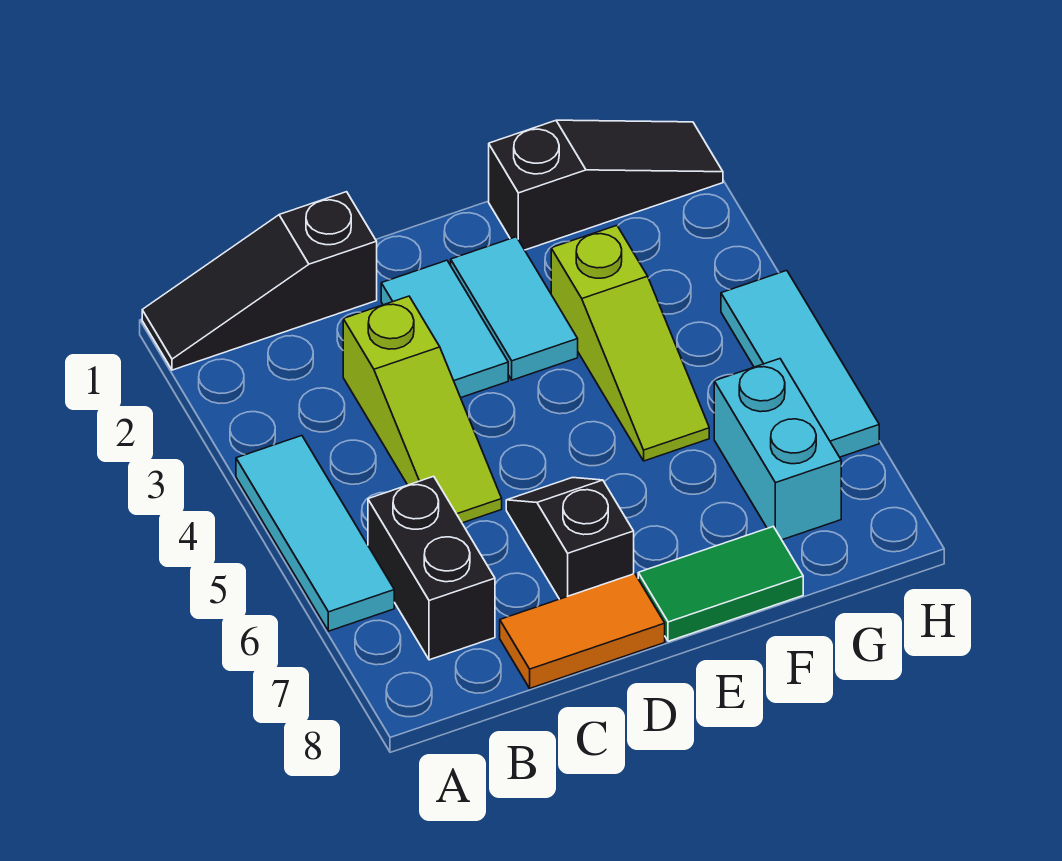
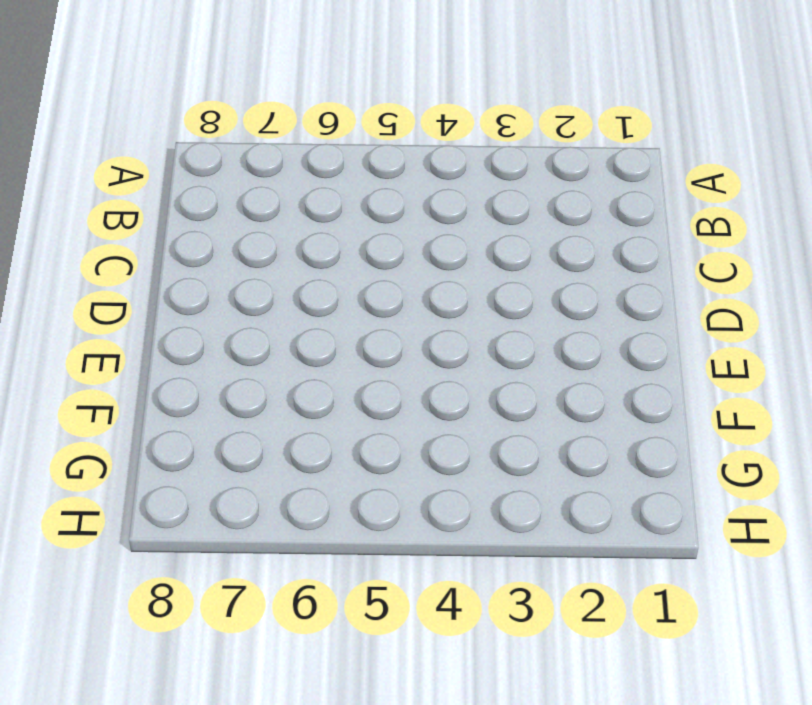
none -> black 1x3 slope [142,192,377,370]
none -> cyan 1x3 tile [236,436,394,631]
none -> black 1x2 brick [368,476,495,660]

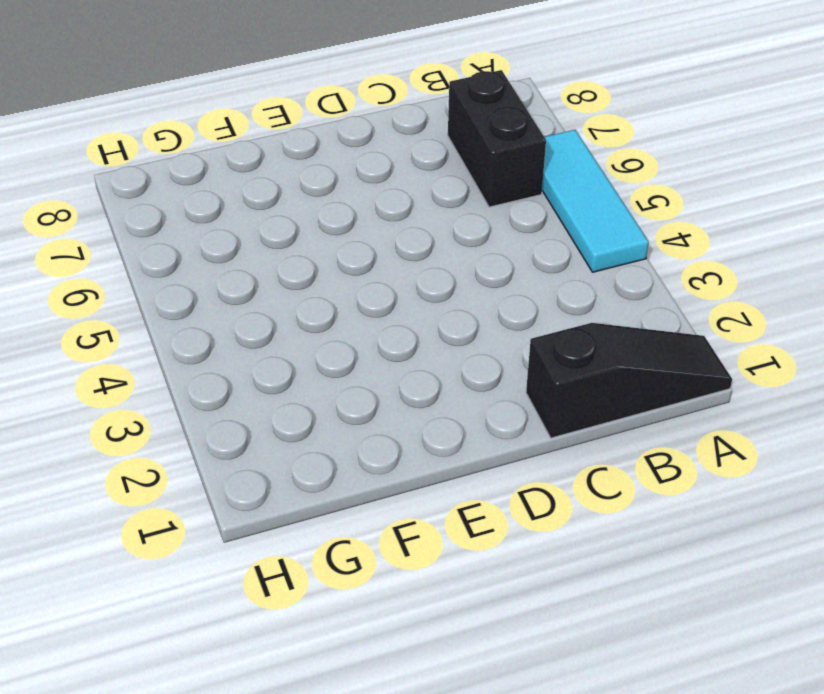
none -> lime 1x3 slope [343,296,502,523]
none -> orange 1x2 tile [500,574,665,688]
none -> cyan 1x2 tile [381,260,508,398]

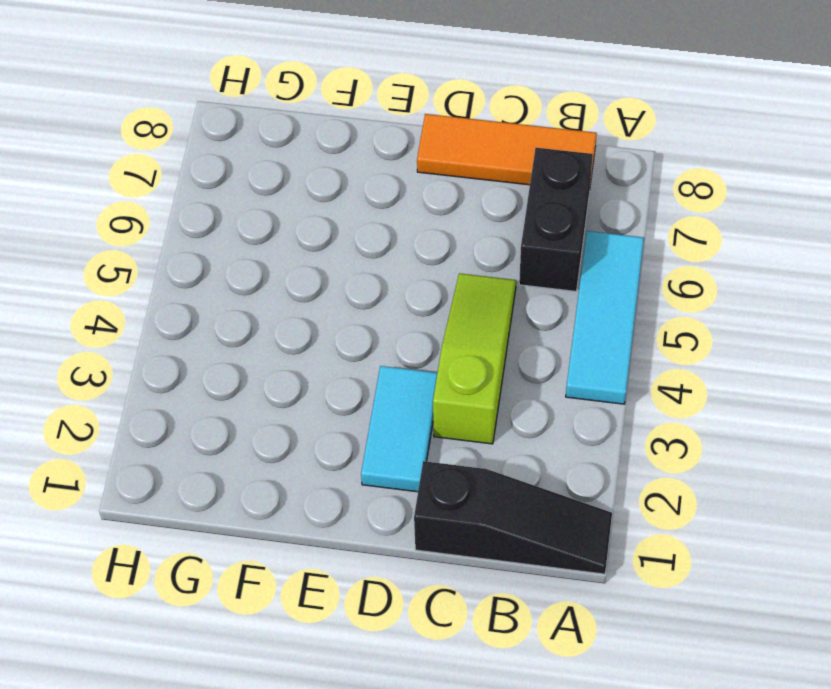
orange 1x3 tile [417,114,597,185] -> orange 1x2 tile [500,574,665,688]
none -> black 1x2 slope [506,478,634,599]
none -> cyan 1x2 tile [451,237,578,380]
none -> green 1x2 tile [638,526,803,641]

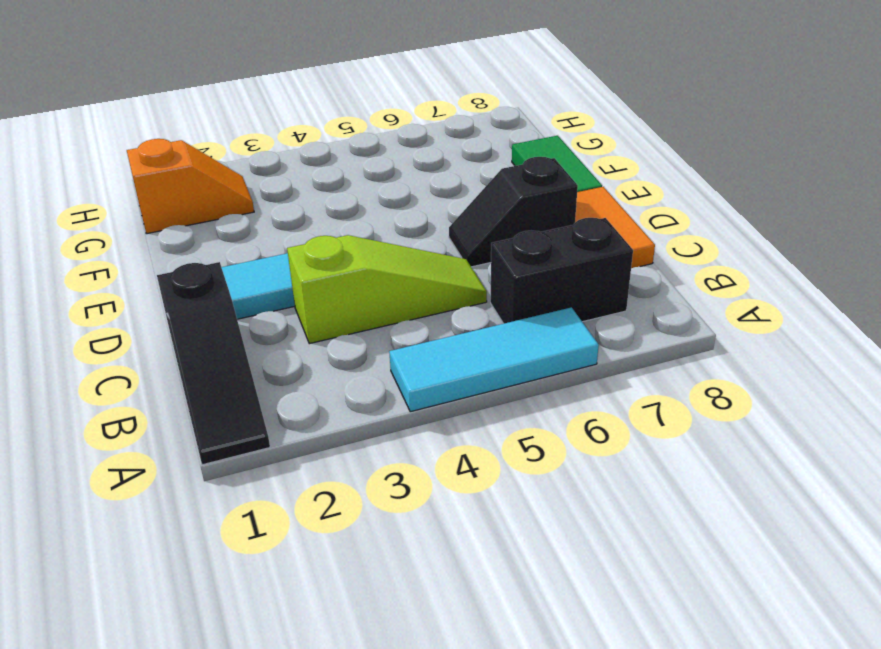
orange 1x2 slope [127,139,254,234] -> black 1x3 slope [489,120,723,250]
none -> cyan 1x2 tile [451,237,578,380]
none -> lime 1x3 slope [551,226,709,461]
none -> cyan 1x2 brick [714,359,841,540]

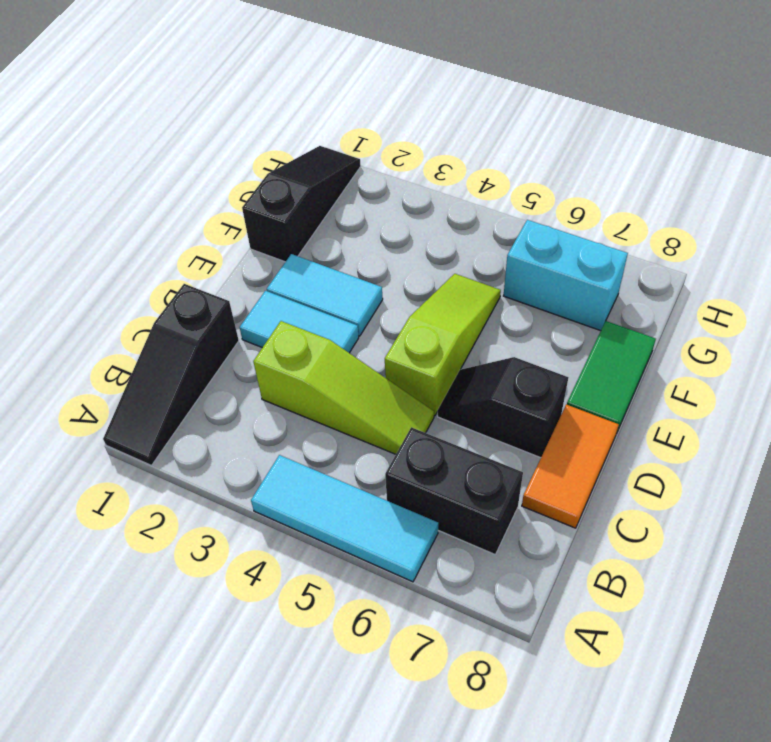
lime 1x3 slope [385,274,501,416] -> lime 1x3 slope turned to [551,226,709,461]
none -> cyan 1x3 tile [721,270,879,457]

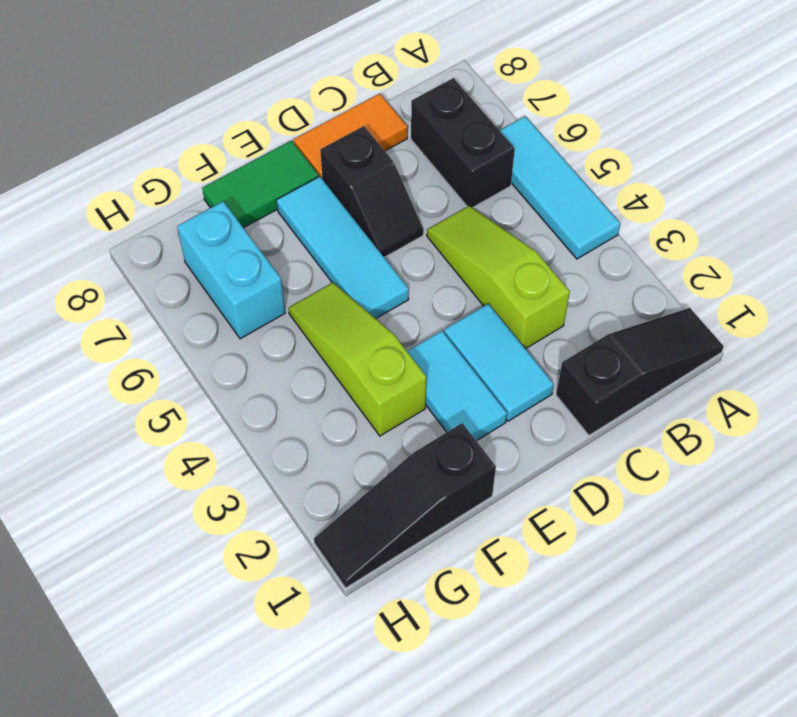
cyan 1x3 tile [277,177,409,319] -> cyan 1x3 tile moved to [721,270,879,457]

